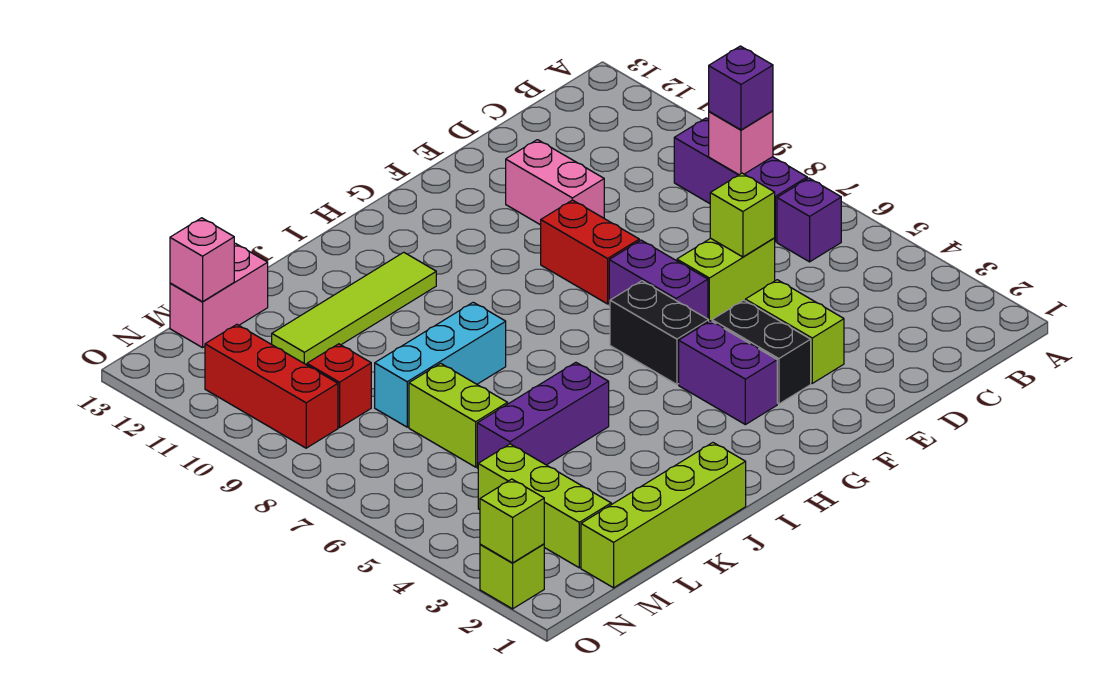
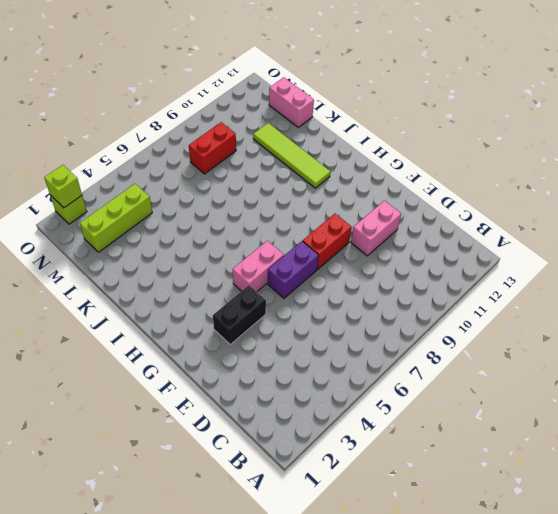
pink 1x2 brick [233,241,284,291] -> black 1x2 brick [610,281,709,384]
red 1x2 brick [189,122,236,174] -> red 1x1 brick [307,344,371,428]
none -> purple 1x1 brick [777,178,841,262]
none -> purple 1x3 brick [674,118,807,242]
none -> lime 1x2 brick [677,238,775,321]

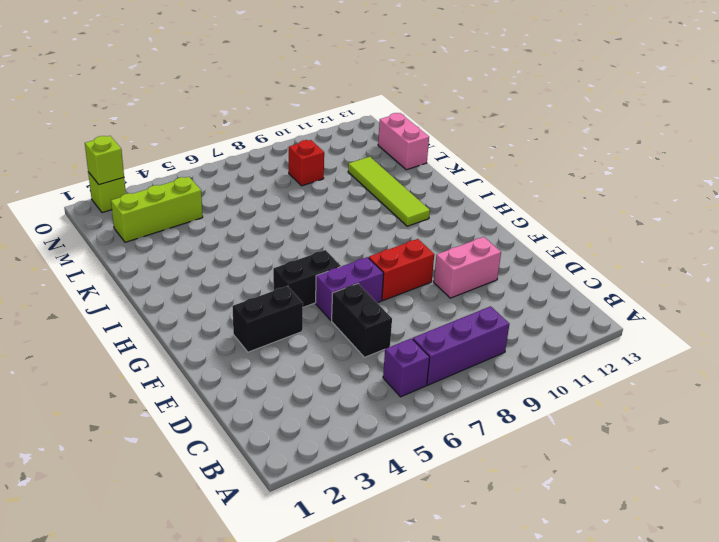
black 1x2 brick [332,284,392,357] -> lime 1x2 brick [677,238,775,321]
none -> lime 1x2 brick [745,280,844,383]
none -> purple 1x2 brick [679,321,777,425]
none -> lime 1x4 brick [581,443,746,588]

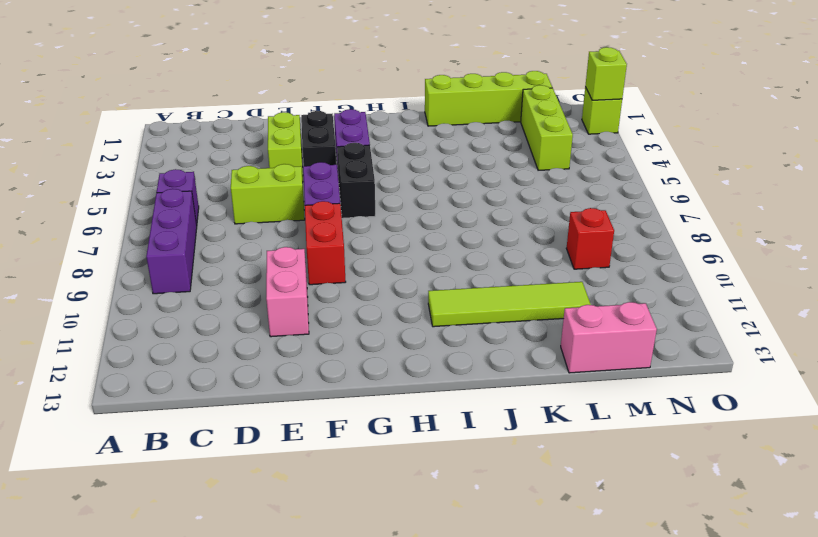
none -> purple 1x3 brick [477,363,609,468]
none -> cyan 1x3 brick [375,302,506,427]
none -> lime 1x2 brick [409,363,508,467]

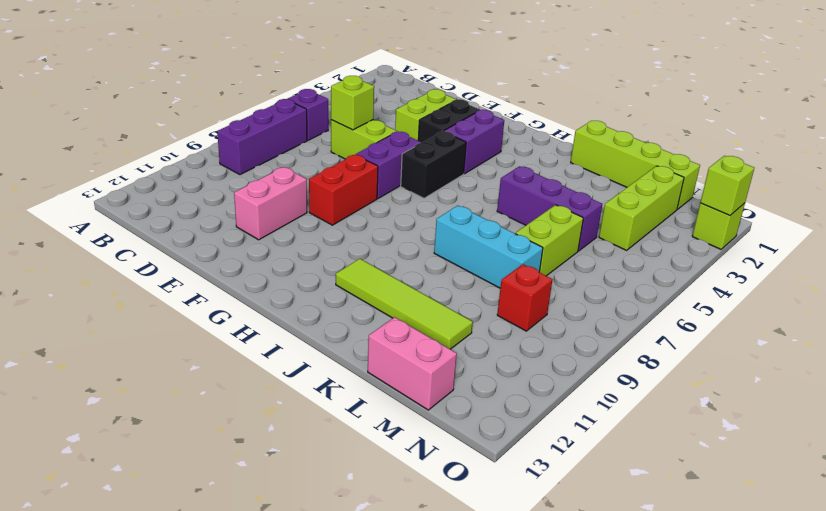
none -> red 1x3 brick [205,324,338,448]
none -> pink 1x1 brick [709,111,773,175]
none -> pink 1x1 brick [170,218,234,302]

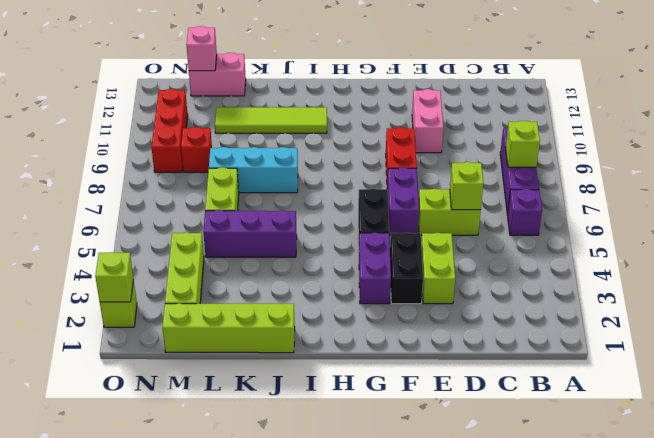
lime 1x1 brick [506,121,540,167] -> pink 1x1 brick [709,111,773,175]
none -> purple 1x1 brick [709,46,773,130]

